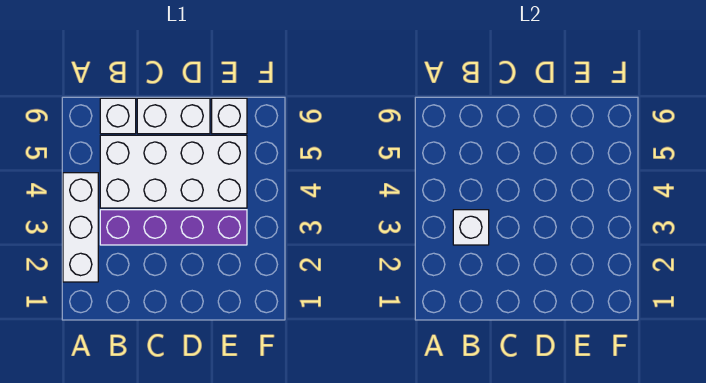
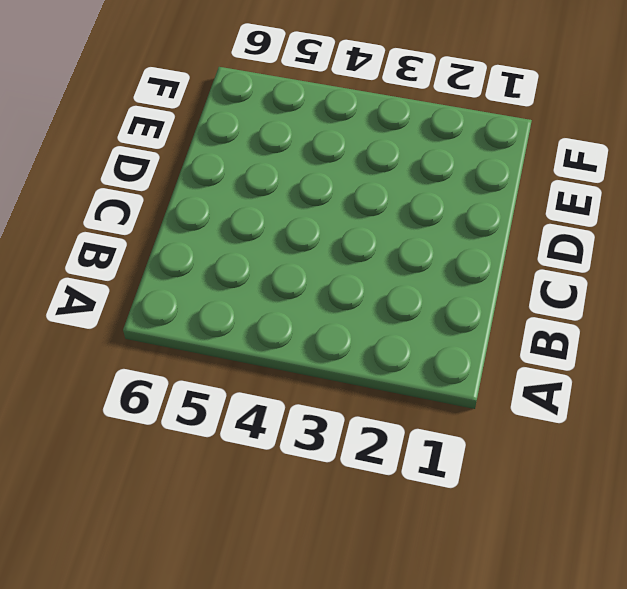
none -> white 1x3 brick [63,173,98,282]
none -> purple 1x4 brick [100,210,247,245]

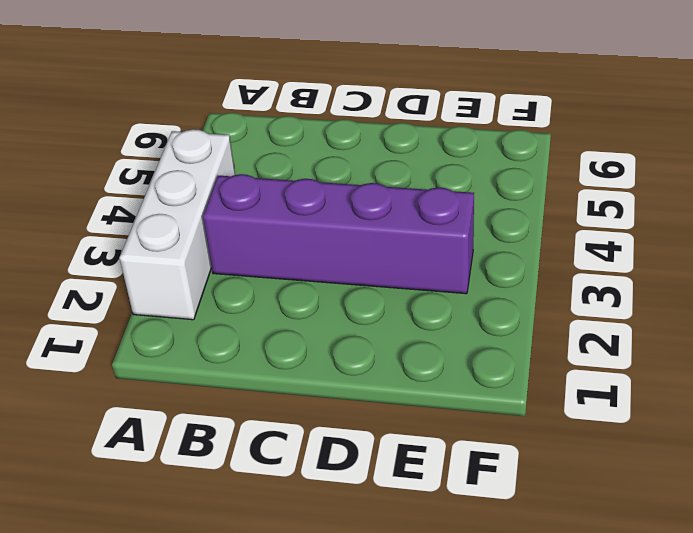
none -> white 2x4 brick [100,135,247,208]
none -> white 1x1 brick [100,98,136,134]

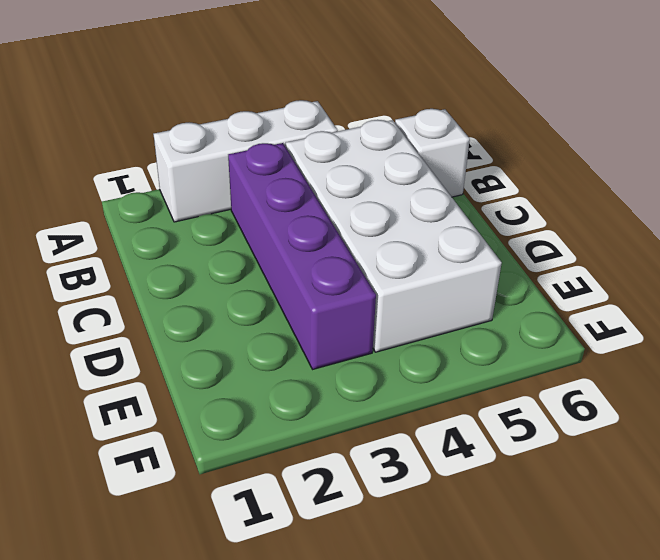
none -> white 1x2 brick [137,98,210,134]
none -> white 1x1 brick [212,98,247,134]

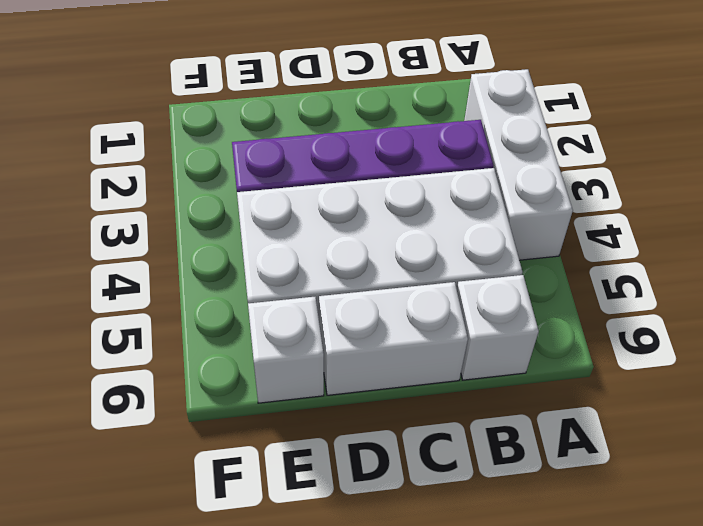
none -> white 1x1 brick [453,210,489,245]

